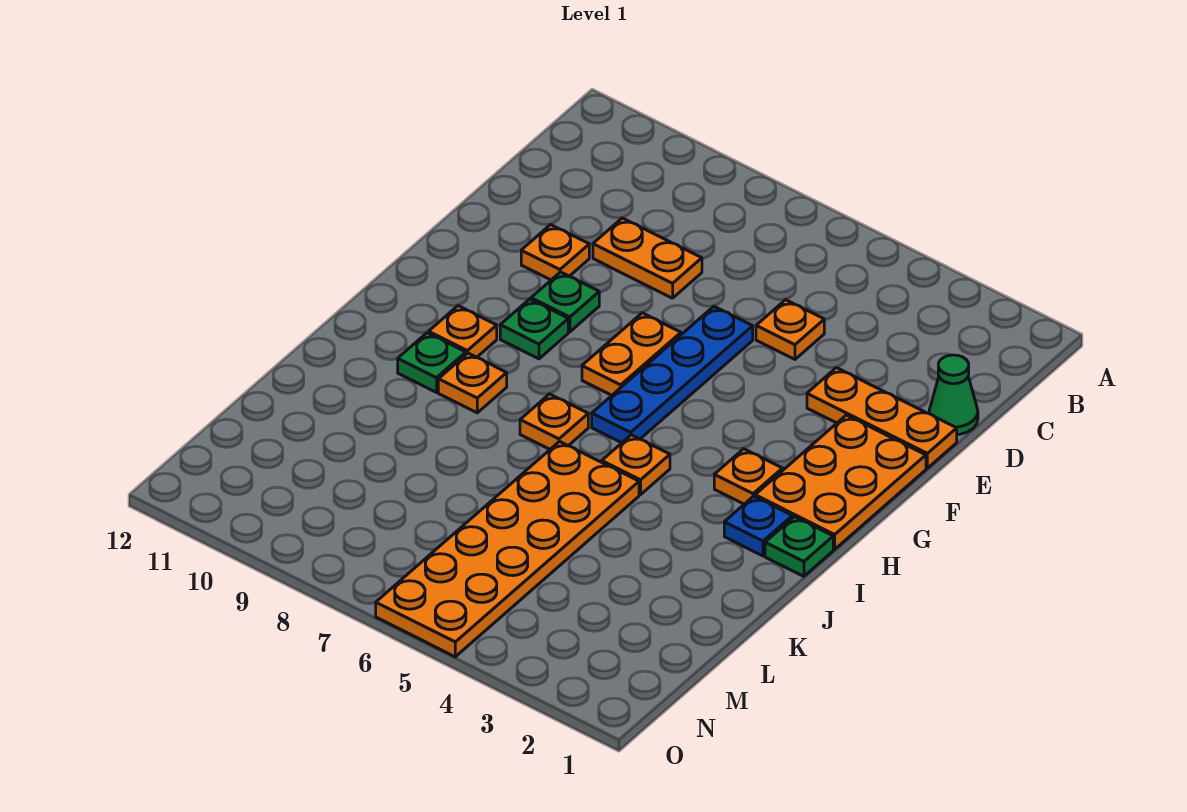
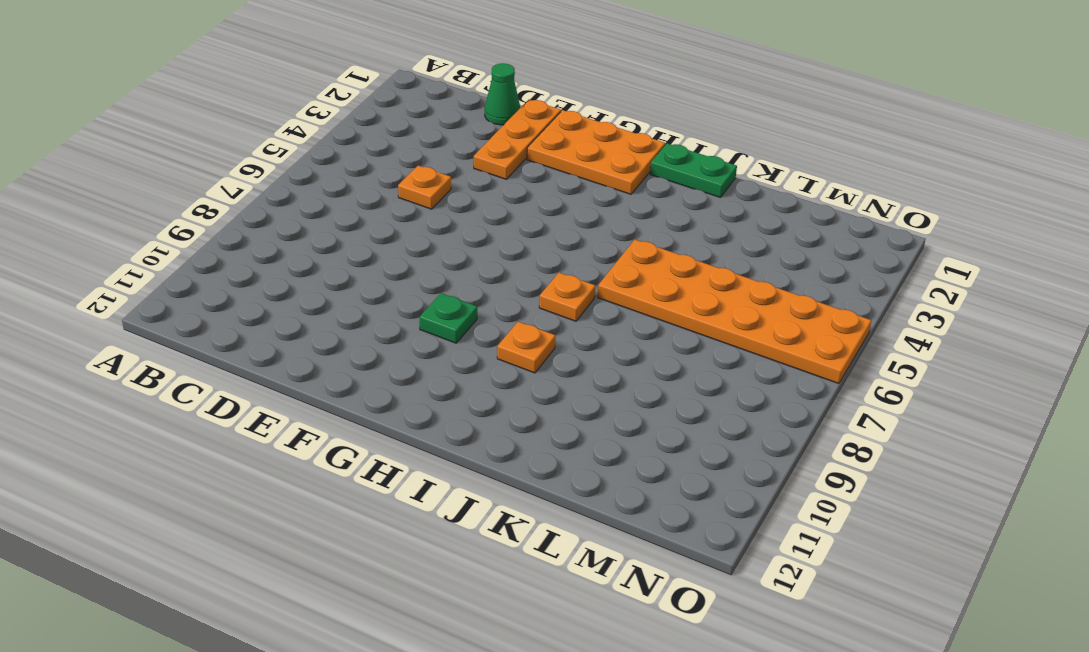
green 1x2 plate [650,143,737,198] -> green 1x1 plate [765,517,833,576]
none -> orange 1x2 plate [593,218,702,298]
none -> blue 1x4 plate [592,307,753,443]
none -> orange 1x1 plate [521,225,589,280]

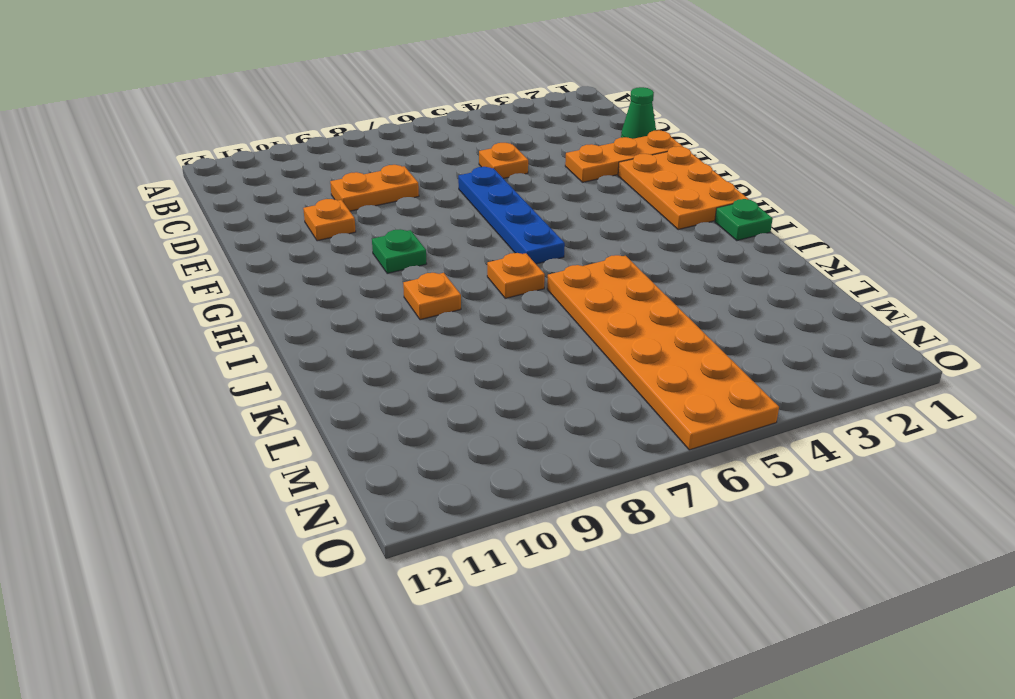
none -> orange 1x2 plate [582,313,681,395]
none -> green 1x1 plate [531,272,599,332]
none -> orange 1x1 plate [714,449,783,504]

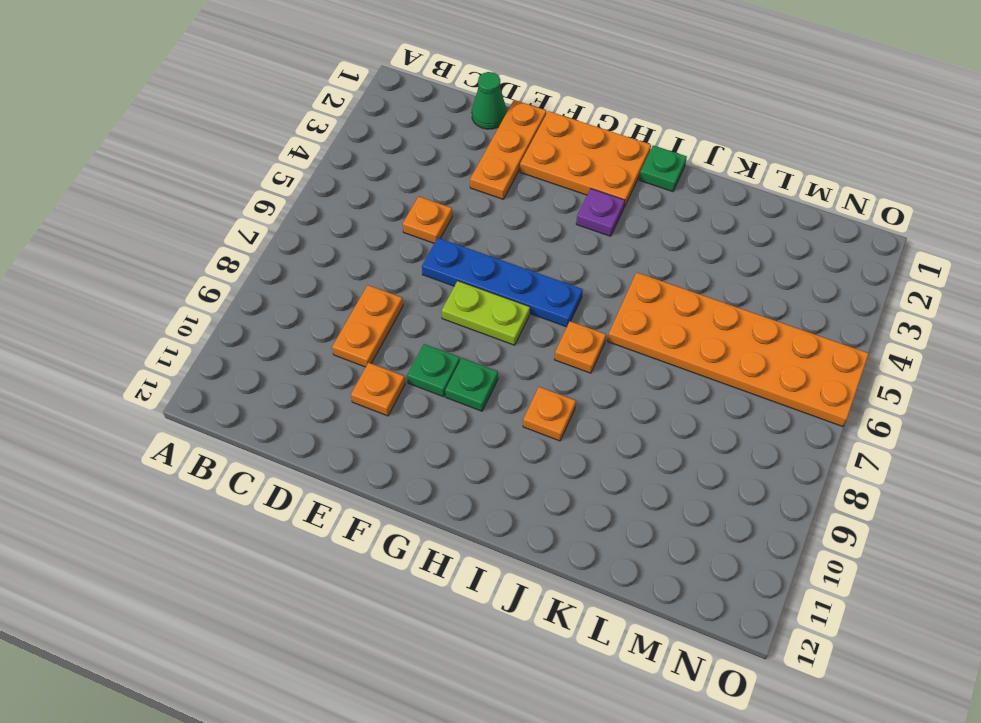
lime 1x2 plate [442,281,530,345] -> orange 1x2 plate [582,313,681,395]
purple 1x1 plate [576,189,625,236] -> orange 1x1 plate [714,449,783,504]
none -> orange 1x1 plate [429,306,497,357]
none -> blue 1x1 plate [724,496,792,556]
none -> orange 1x1 plate [602,435,670,495]

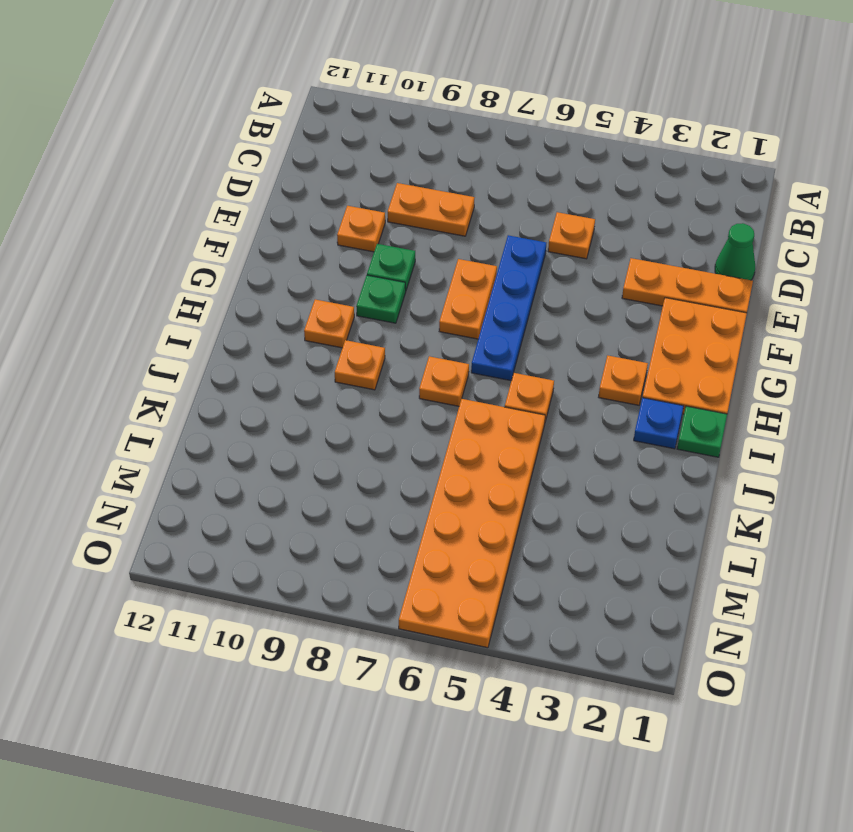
none -> green 1x1 plate [398,333,466,392]

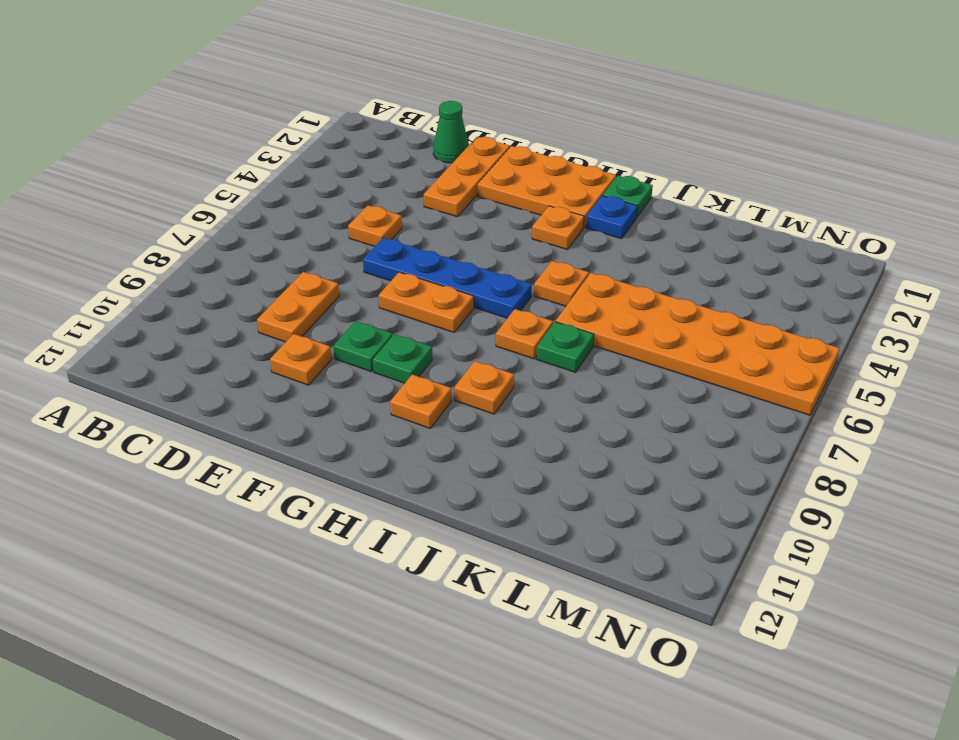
green 1x1 plate [536,322,594,372] -> green 1x1 plate moved to [398,333,466,392]

